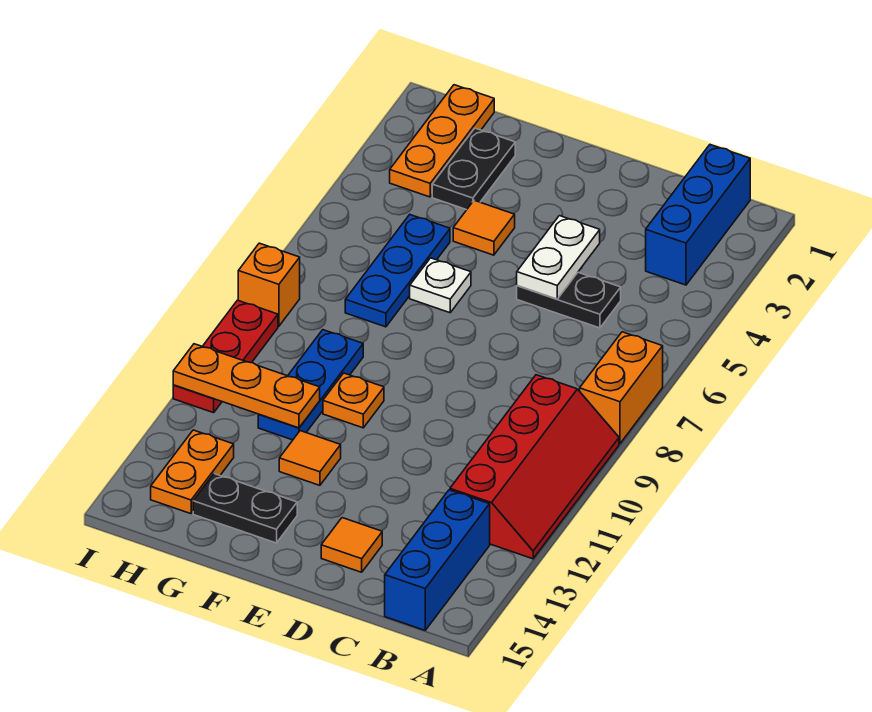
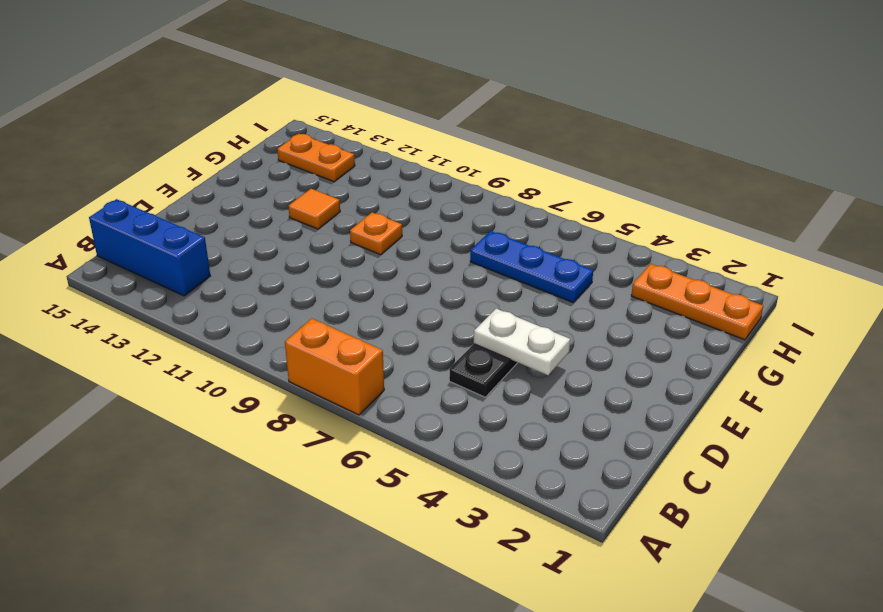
none -> red 2x4 slope [450,375,619,559]
none -> blue 1x3 brick [646,145,750,285]
none -> orange 1x1 tile [321,518,382,572]

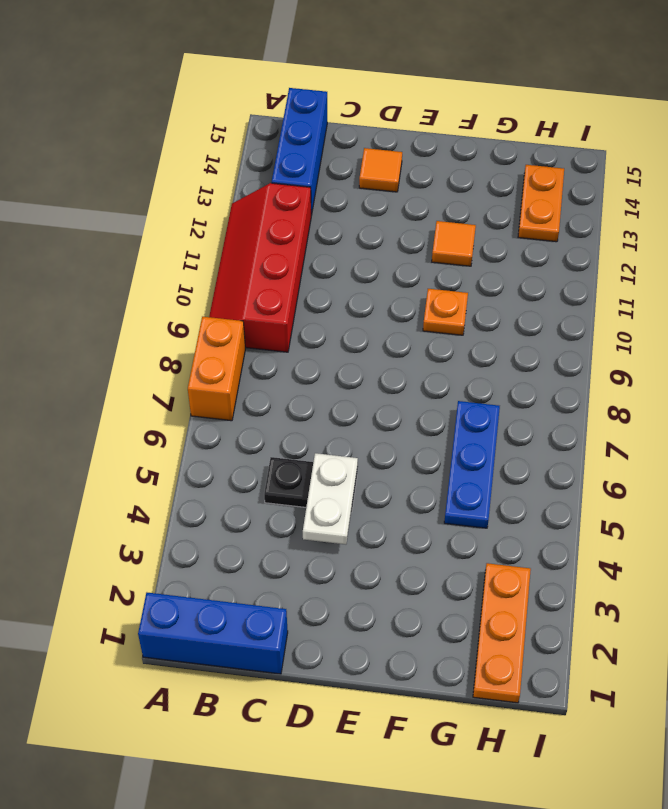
blue 1x3 brick [138,593,288,674] -> blue 1x3 brick turned to [646,145,750,285]
none -> orange 1x1 tile [453,200,515,255]
none -> white 1x1 plate [410,258,471,313]
none -> black 1x2 plate [193,474,297,543]

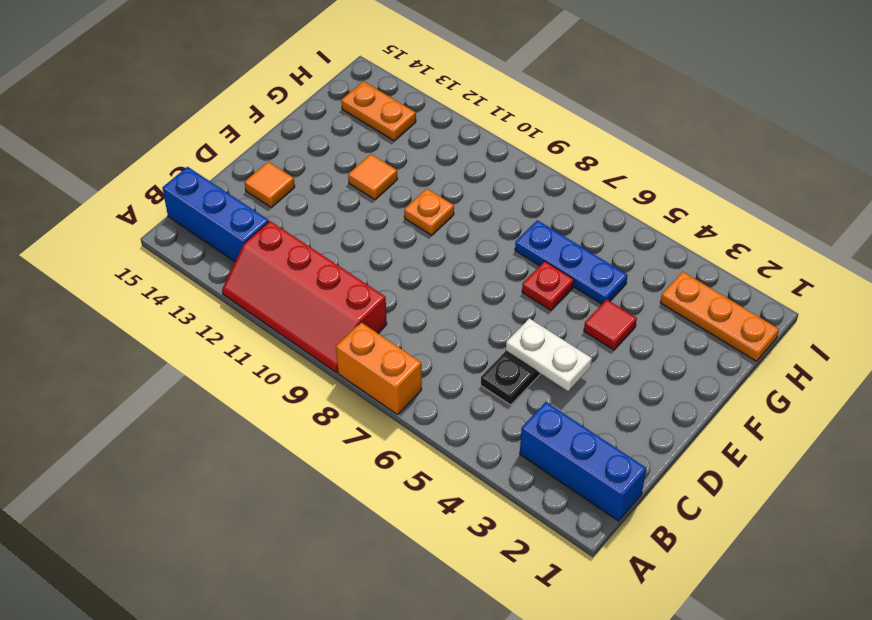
red 1x1 tile [584,299,637,350] -> orange 1x1 tile [453,200,515,255]
red 1x1 plate [522,261,574,310] -> white 1x1 plate [410,258,471,313]
none -> black 1x2 plate [193,474,297,543]
none -> black 1x2 plate [432,128,515,210]
none -> blue 1x3 plate [258,330,363,440]

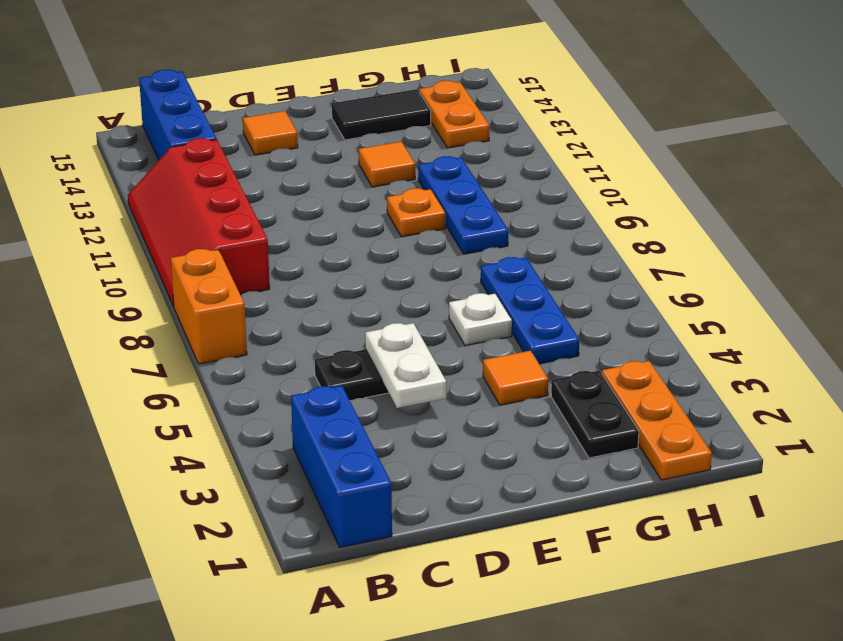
black 1x2 tile [332,89,431,140] -> black 1x2 plate [193,474,297,543]
none -> orange 1x1 brick [238,243,300,326]
none -> red 1x3 plate [173,300,278,413]
none -> orange 1x3 plate [173,344,320,428]

